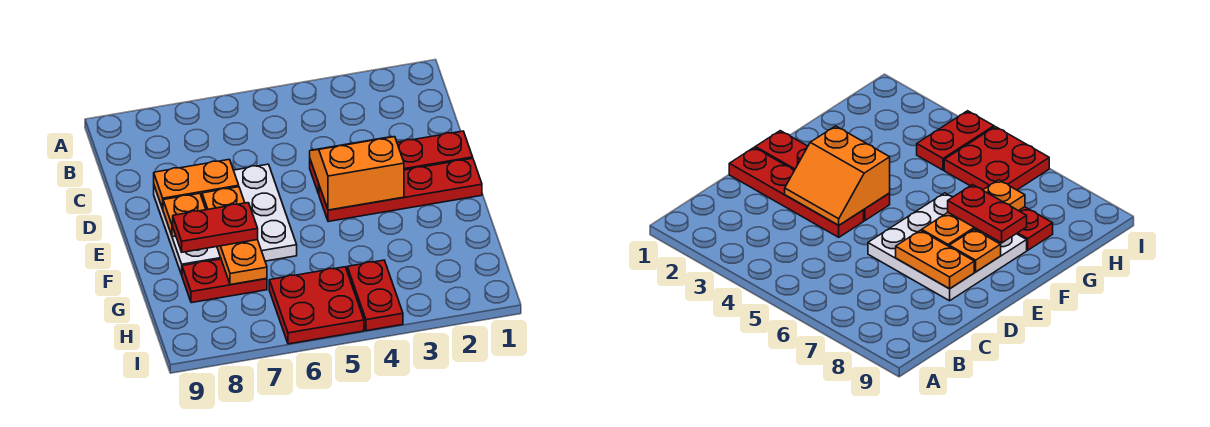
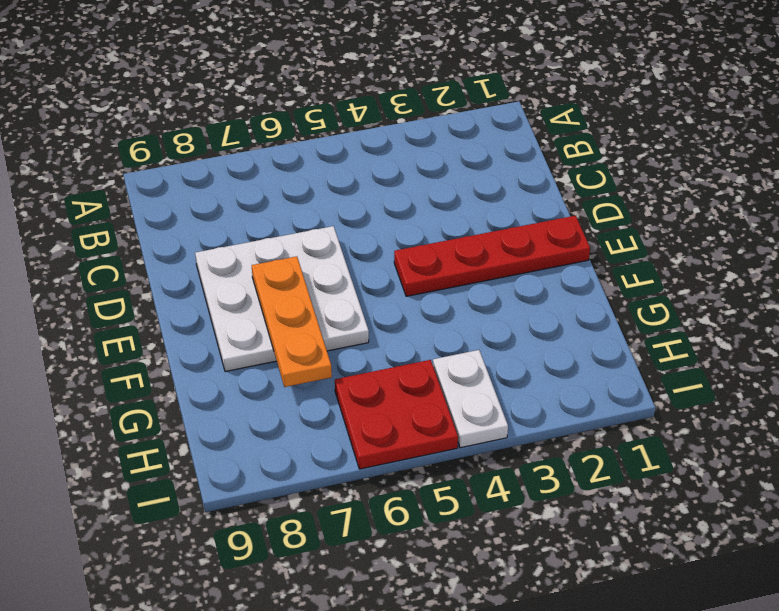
white 1x2 plate [433,350,508,448] -> red 1x2 plate [347,260,403,331]
none -> red 1x4 plate [310,131,473,194]
none -> red 1x2 plate [182,259,267,303]

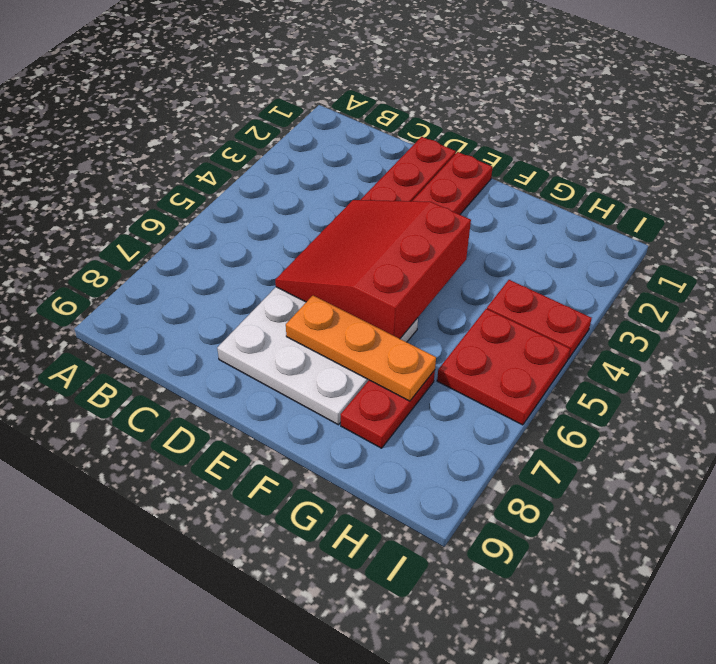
red 3x3 slope [275,200,471,339] -> orange 2x2 slope [310,137,404,210]
none -> orange 1x2 plate [154,159,239,209]
none -> orange 1x1 plate [163,193,206,237]

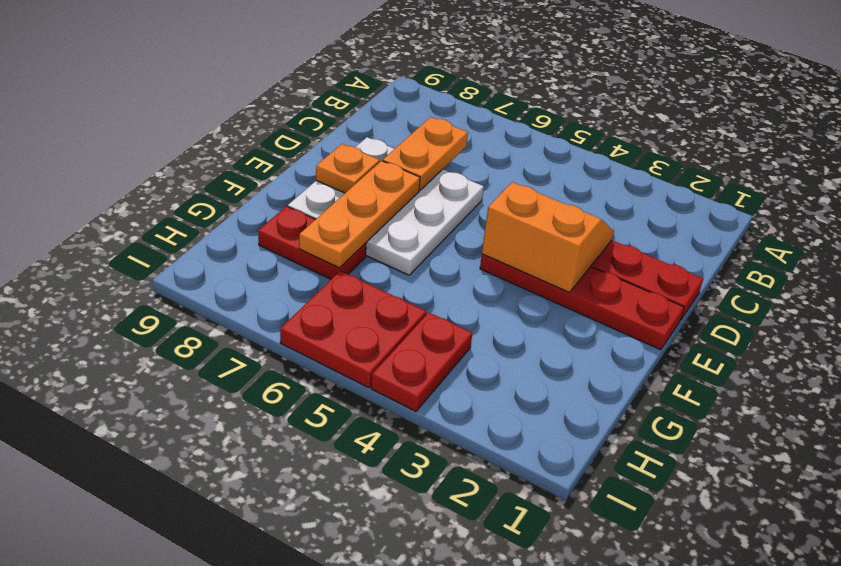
orange 1x2 plate [383,117,468,191] -> orange 1x2 plate turned to [154,159,239,209]
none -> red 1x2 plate [173,203,258,252]

